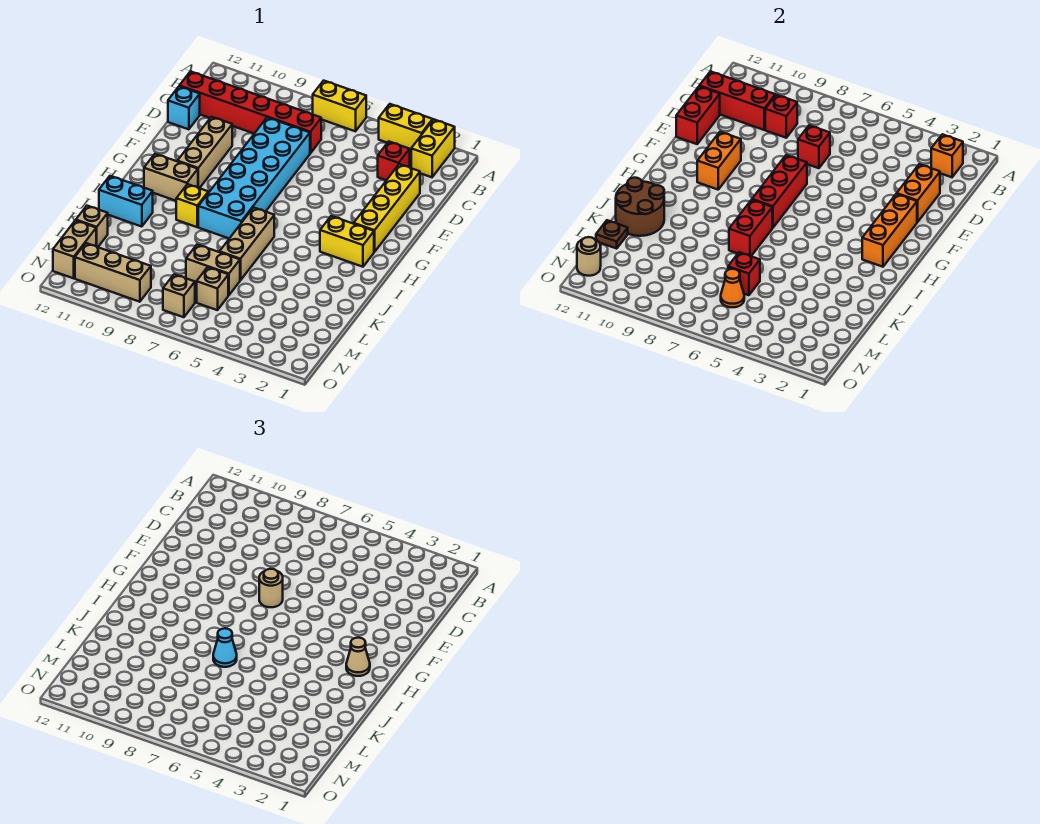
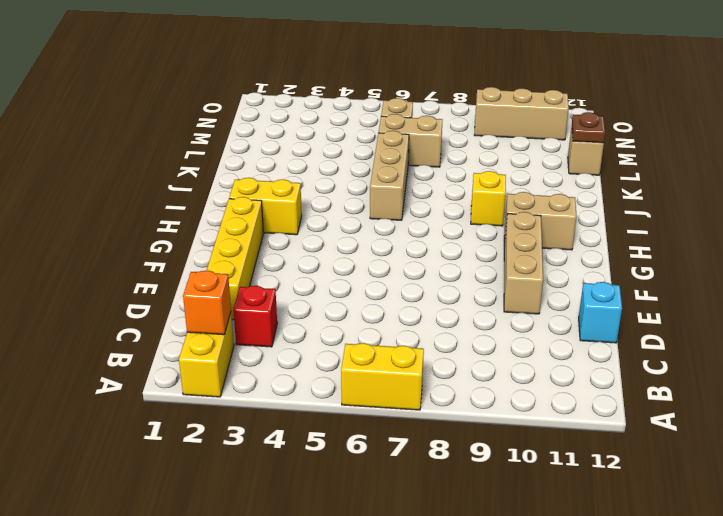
none -> yellow 1x2 brick [379,104,433,151]
none -> red 1x6 brick [180,71,321,153]
none -> cyan 2x6 brick [198,118,310,238]
none -> cyan 1x2 brick [99,176,153,227]

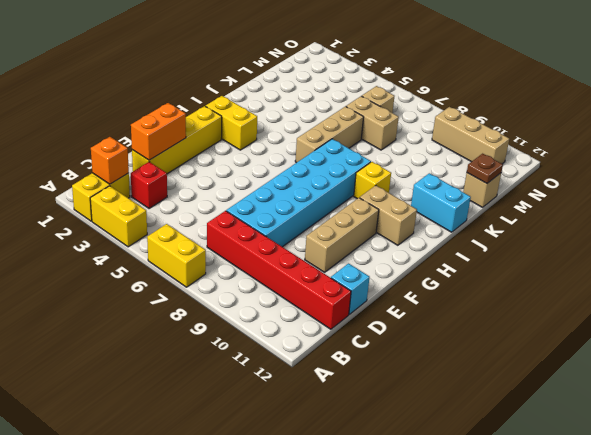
none -> tan 1x2 brick [53,220,96,278]
none -> tan 1x1 brick [163,274,195,317]
none -> red 1x1 brick [765,95,797,138]
none -> red 1x3 brick [700,71,775,130]

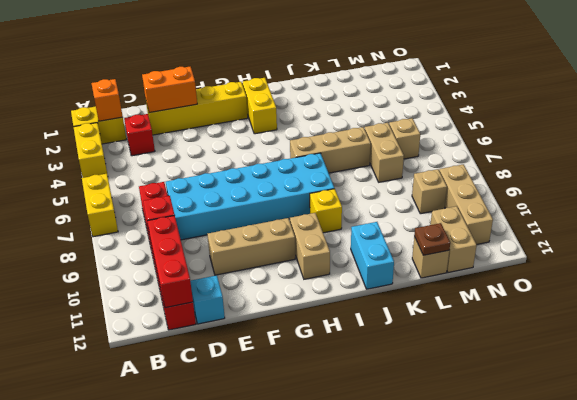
tan 1x1 brick [412,169,447,214] -> tan 1x1 brick moved to [163,274,195,317]
tan 1x2 brick [430,206,477,273] -> tan 1x2 brick turned to [53,220,96,278]
none -> red 1x1 brick [798,125,830,168]
none -> red 1x2 brick [676,86,720,144]
none -> orange 1x3 brick [862,194,917,267]
none -> red 1x3 brick [752,155,807,228]

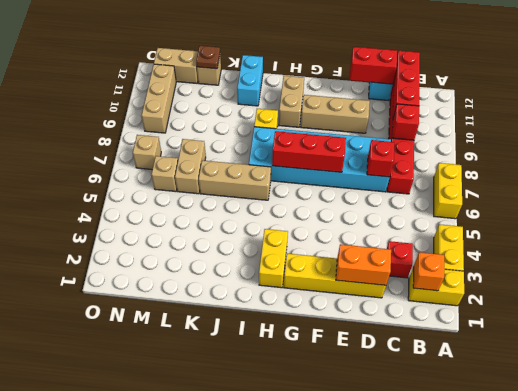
none -> orange 1x3 brick [862,194,917,267]
none -> orange 1x2 brick [697,132,741,189]
none -> red 1x2 brick [729,200,772,256]
none -> brown 2x2 round brick [616,178,664,236]

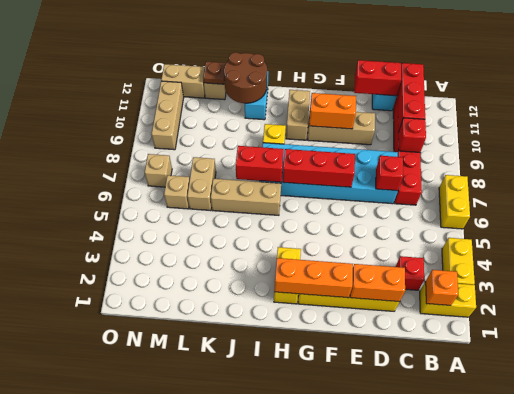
none -> red 1x1 brick [728,252,760,295]
none -> orange 1x1 cone [721,269,744,307]
none -> tan 1x1 round brick [577,237,601,276]
none -> tan 1x1 round brick [259,569,283,607]

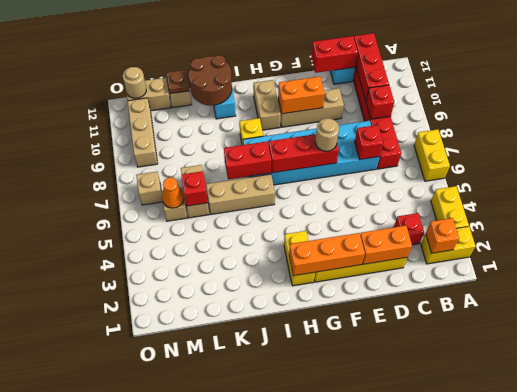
none -> tan 1x1 cone [346,638,370,676]
none -> cyan 1x1 cone [213,628,237,667]

